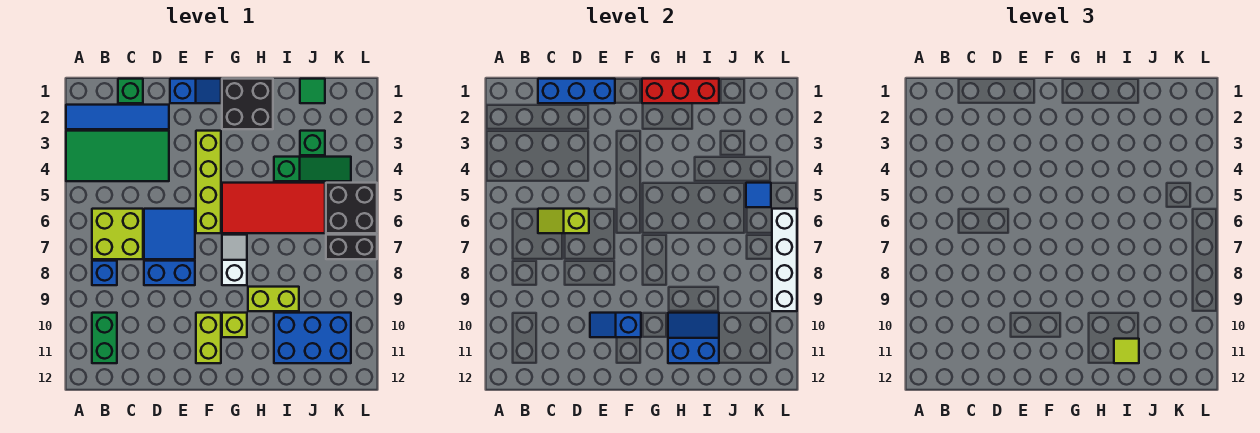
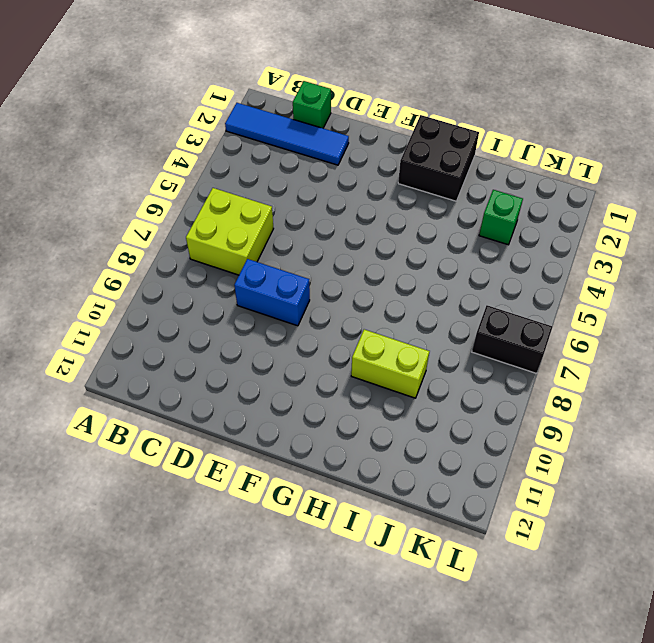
none -> green 2x4 tile [66,131,169,181]
none -> blue 1x1 brick [92,261,117,285]
none -> green 1x2 brick [92,313,117,363]
none -> blue 2x2 tile [144,209,195,259]

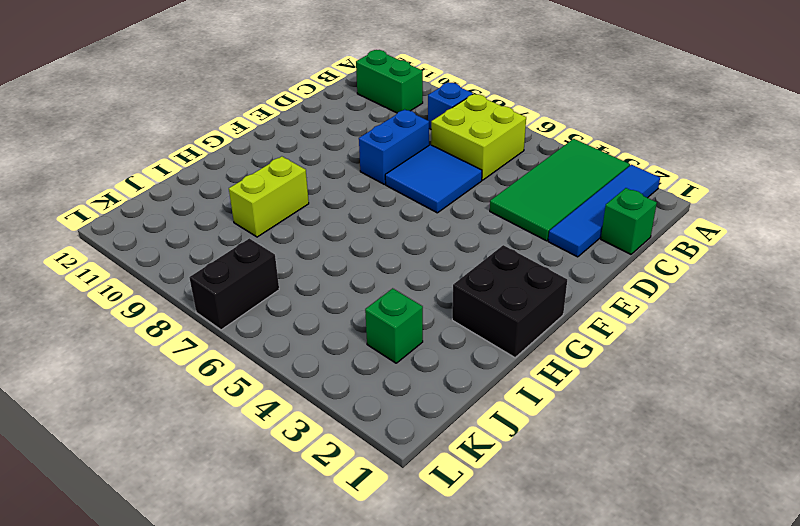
none -> blue 1x2 slope [170,79,221,103]
none -> lime 1x4 brick [196,131,221,233]
none -> lime 1x2 brick [196,313,221,363]
none -> red 2x4 tile [222,183,325,233]

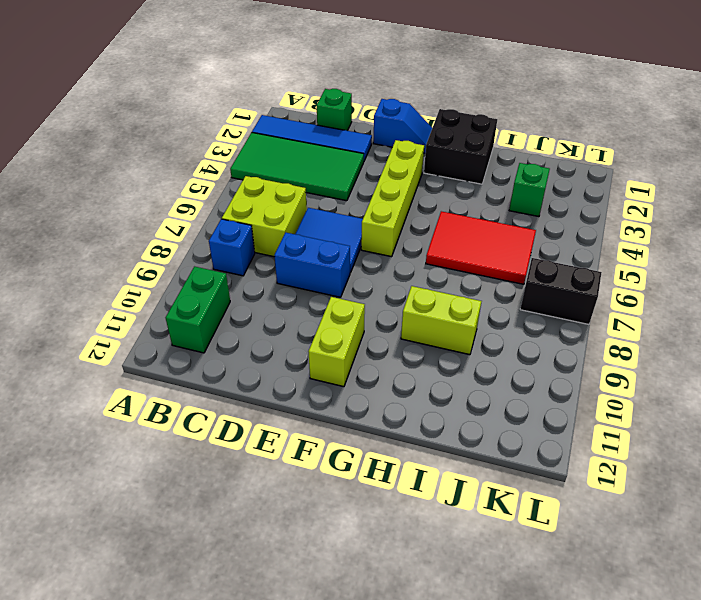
red 2x3 tile [426,211,536,284] -> red 2x4 tile [222,183,325,233]
none -> white 1x2 slope [222,235,247,285]
none -> lime 1x1 brick [222,313,247,337]
none -> green 1x3 slope [274,157,351,181]
none -> blue 2x3 brick [274,313,351,363]

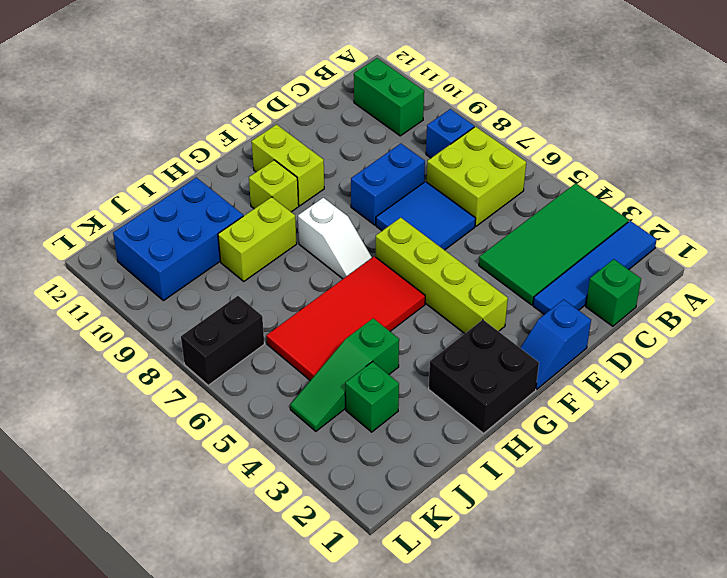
none -> green 1x1 tile [300,79,325,103]
none -> black 2x2 brick [326,183,377,233]
none -> blue 1x3 brick [538,79,615,103]
none -> lime 1x2 slope [538,209,589,233]

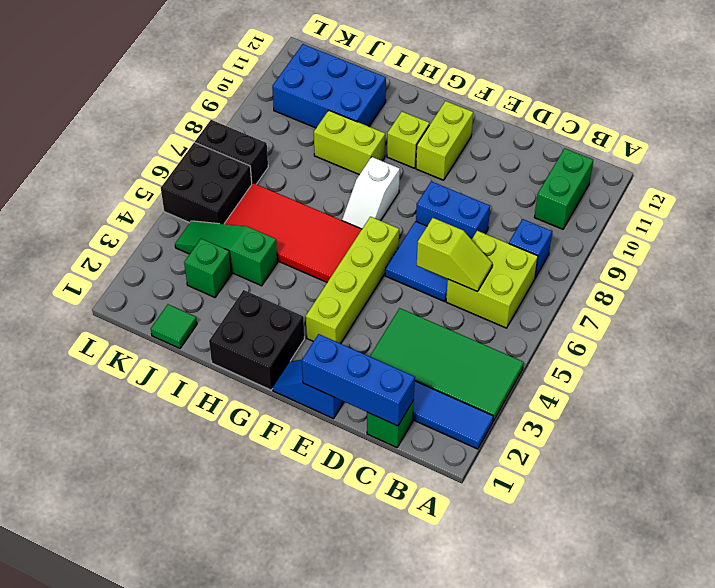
none -> blue 1x2 slope [590,313,641,337]
none -> red 1x3 brick [642,79,719,103]
none -> blue 2x2 slope [668,313,719,363]
none -> blue 1x1 tile [746,183,771,207]

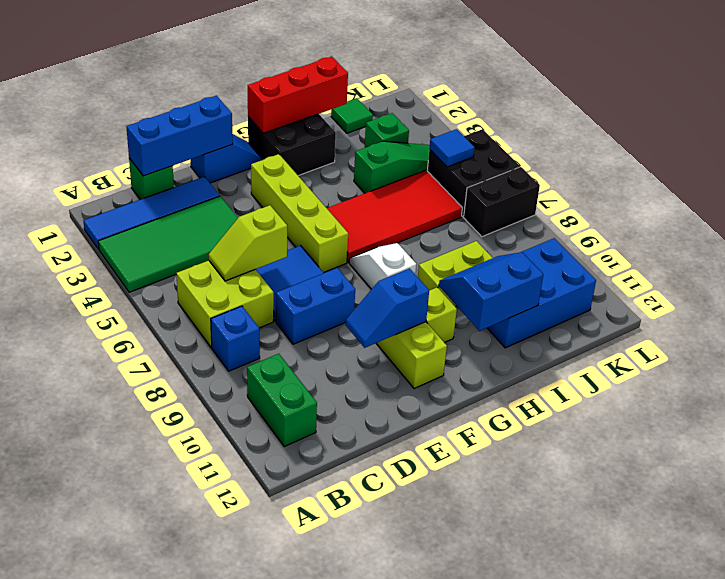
none -> white 1x4 brick [772,209,797,311]
none -> lime 1x1 tile [1114,339,1139,363]

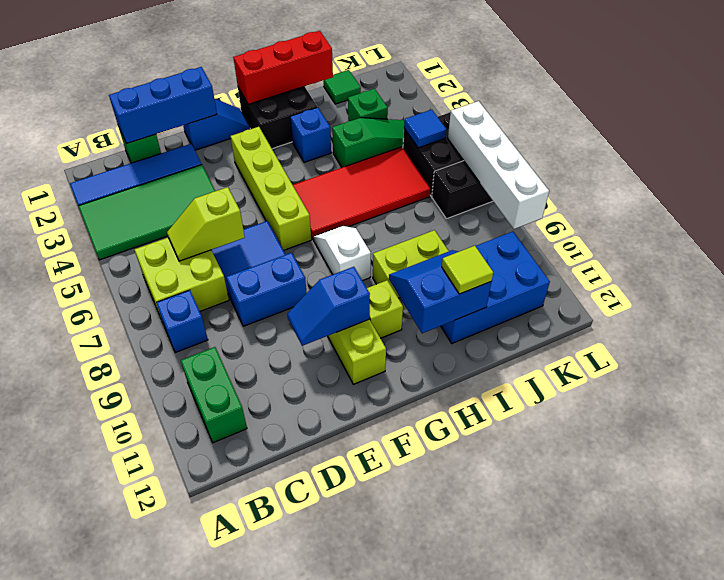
blue 1x1 brick [290,107,331,162] -> none

